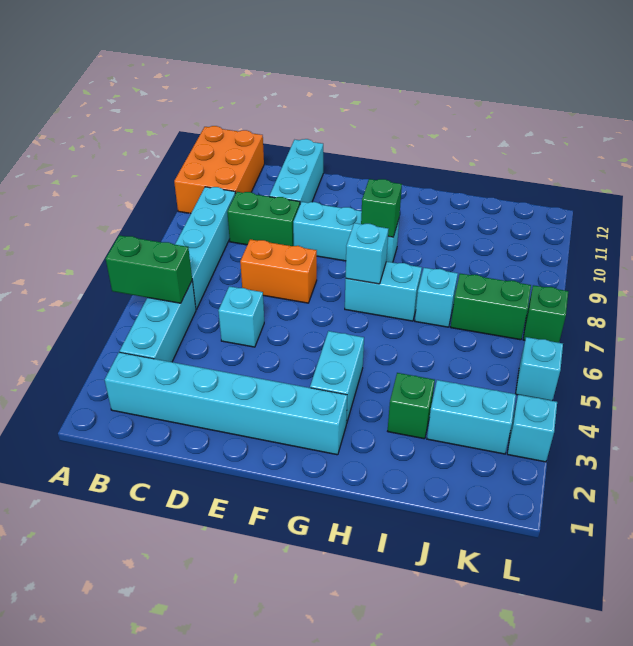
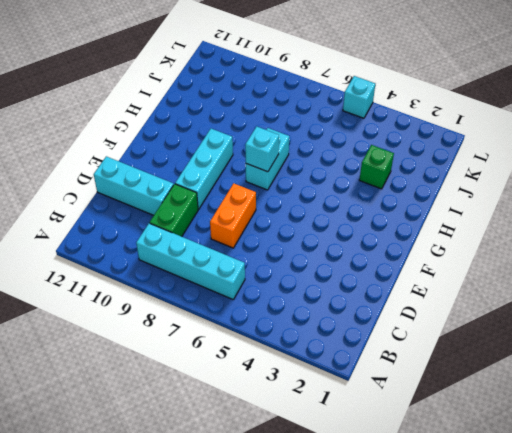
none -> orange 2x3 brick [174,126,264,214]
none -> cyan 1x6 brick [105,352,347,455]
none -> cyan 1x3 brick [120,281,196,362]

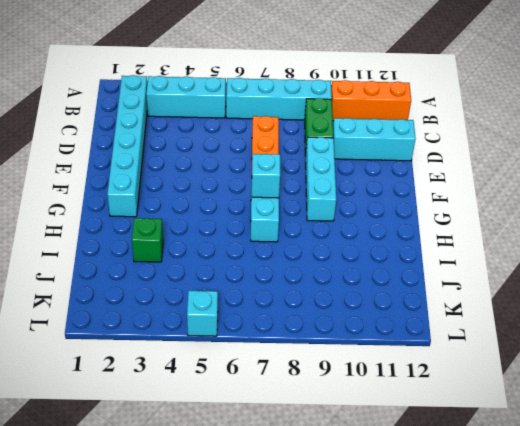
orange 1x3 brick [331,80,411,121] -> orange 2x3 brick [174,126,264,214]
none -> cyan 1x1 brick [218,286,264,347]
none -> cyan 1x2 brick [310,331,364,424]
none -> cyan 1x1 brick [415,268,458,327]

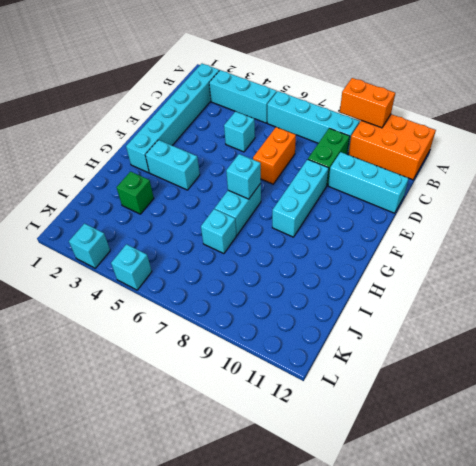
orange 1x2 brick [340,78,395,128] -> none
none -> cyan 1x2 brick [427,380,516,454]
none -> green 1x2 brick [451,274,531,340]
none -> green 1x1 brick [523,285,568,343]

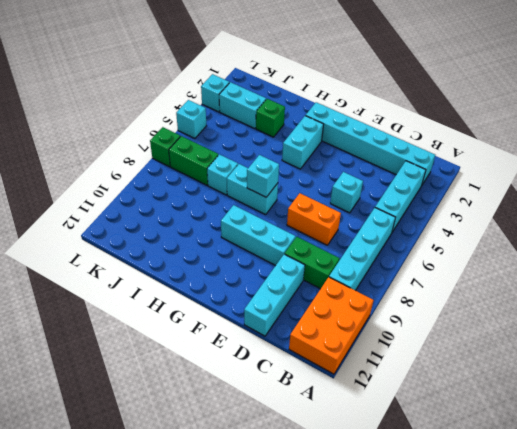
none -> green 1x2 brick [106,235,192,303]
none -> green 1x1 brick [361,179,402,237]

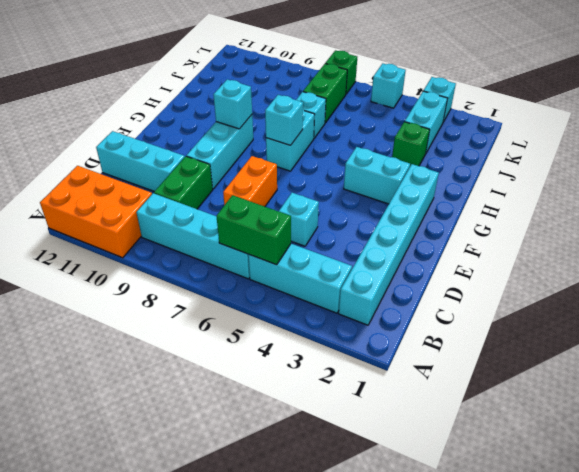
green 1x2 brick [216,195,291,265] -> green 1x2 brick turned to [106,235,192,303]
cyan 1x1 brick [213,79,252,129] -> green 1x1 brick [361,179,402,237]

